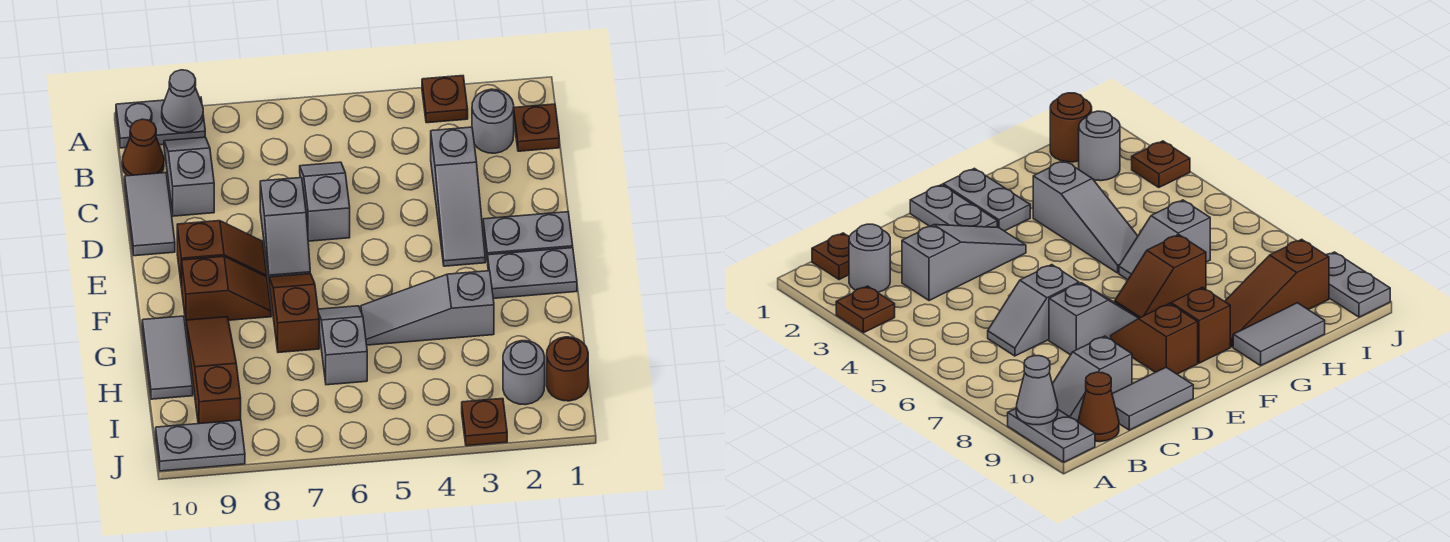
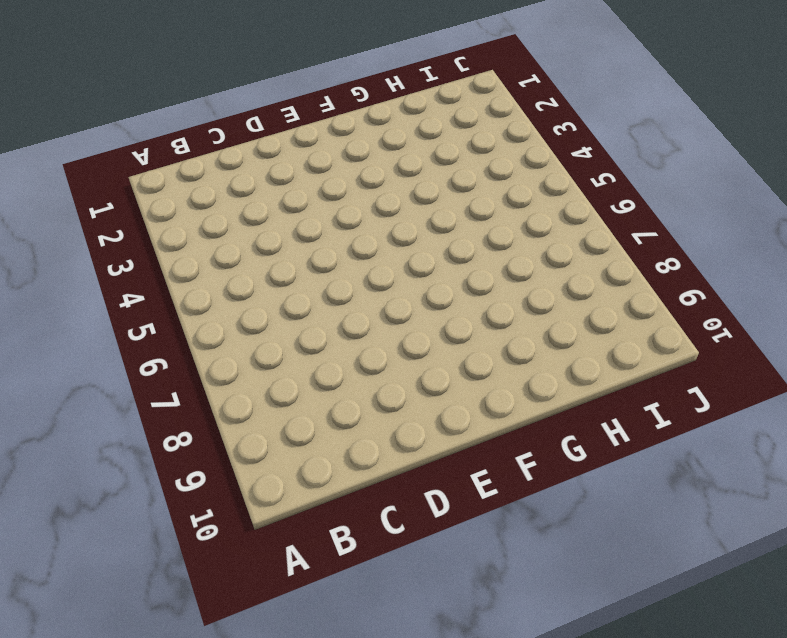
none -> brown 1x1 plate [422,76,468,123]
none -> grey 1x2 plate [116,97,205,148]
none -> brown 1x1 plate [514,104,559,151]

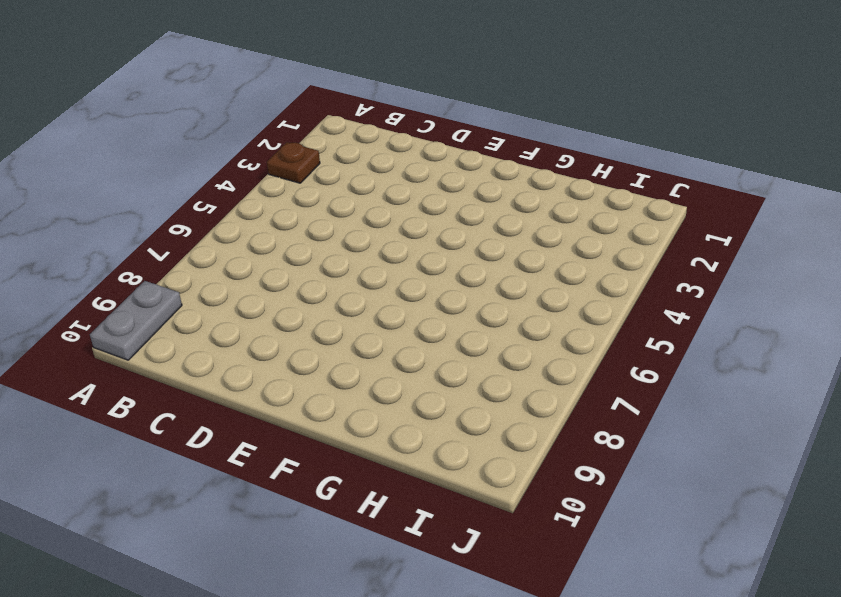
none -> brown 1x1 plate [514,104,559,151]
none -> grey 1x1 round brick [472,89,514,153]
none -> grey 1x2 slope [164,137,214,216]

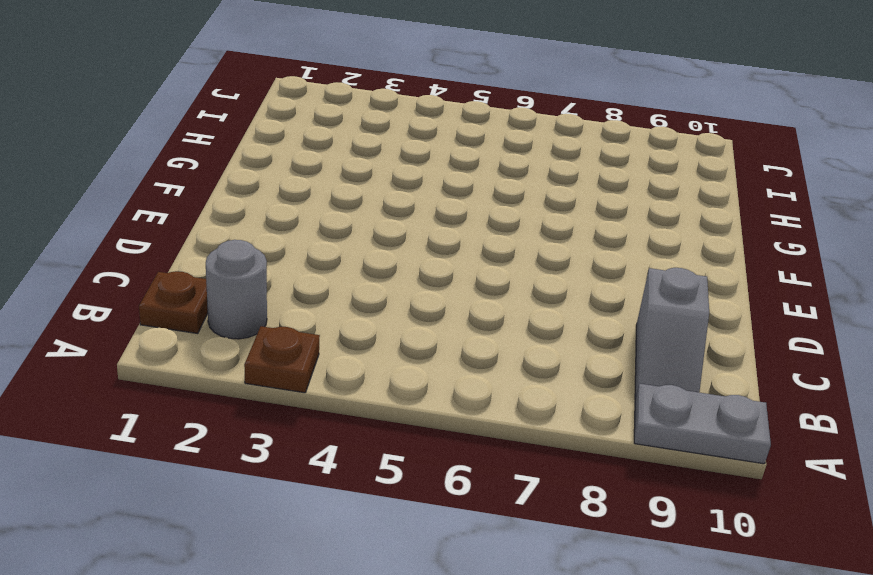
none -> brown 1x1 cone [122,119,164,176]
none -> grey 1x3 slope [431,127,485,266]
none -> grey 1x2 slope [300,162,350,241]

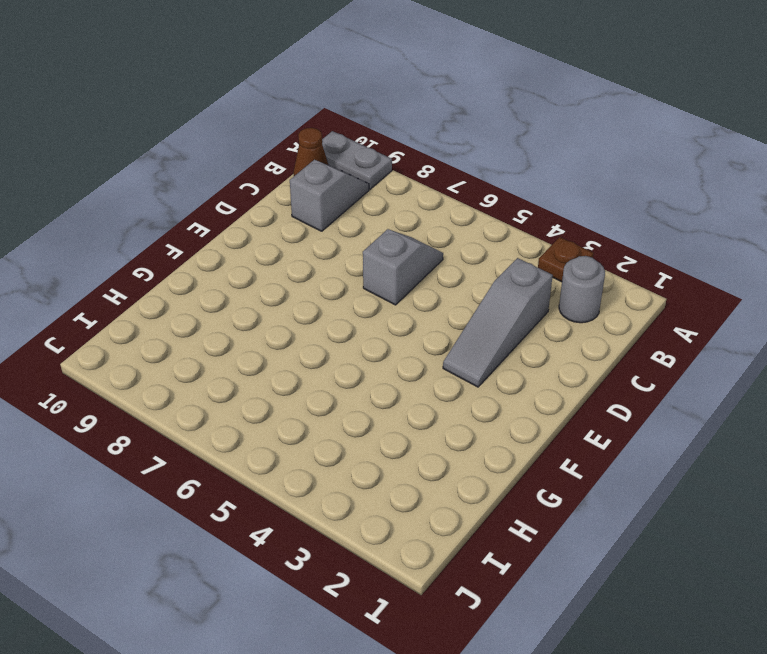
none -> brown 1x1 plate [514,104,559,151]
none -> grey 1x2 tile [125,173,175,256]
none -> grey 1x2 slope [260,178,310,278]

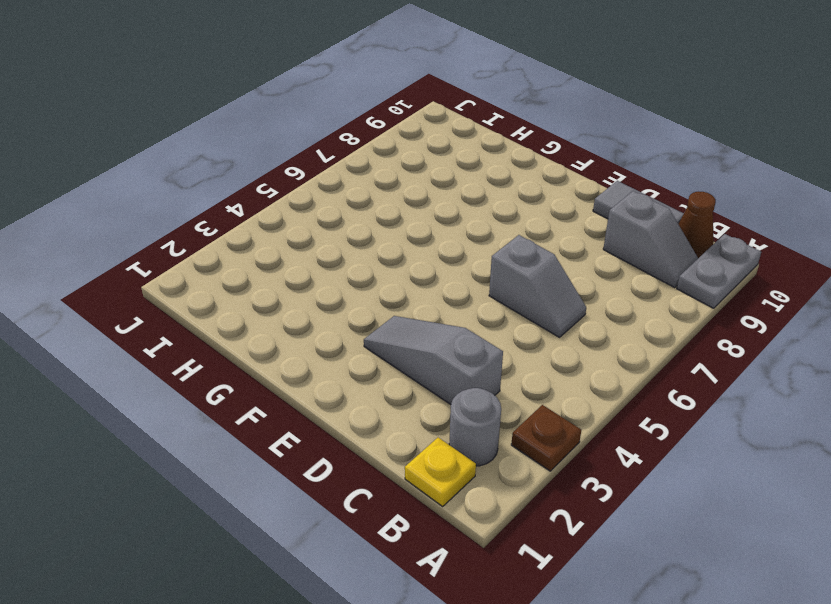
yellow 1x1 plate [405,438,476,506] -> brown 1x1 plate [514,104,559,151]
none -> grey 1x2 slope [260,178,310,278]
none -> grey 1x2 plate [483,212,573,262]
none -> brown 1x2 slope [177,221,267,288]

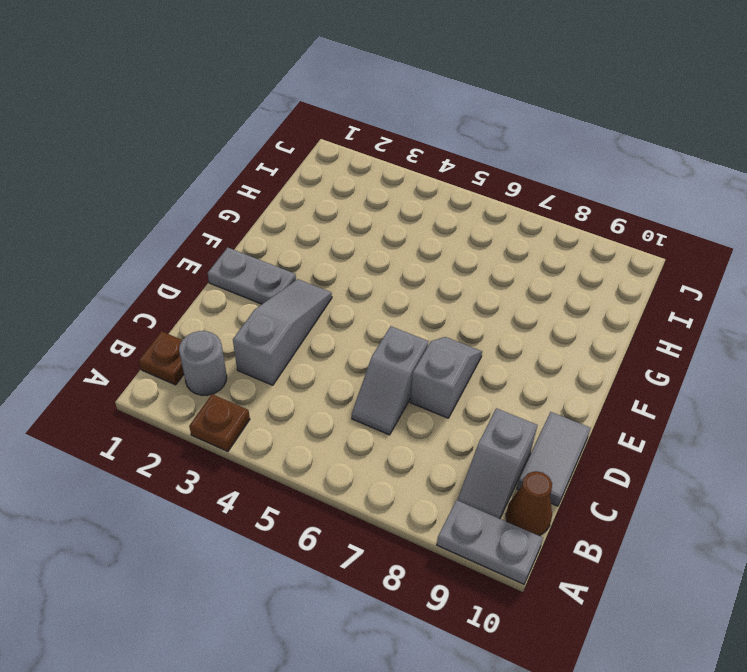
none -> brown 1x2 slope [177,221,267,288]
none -> grey 1x2 plate [488,248,577,298]
none -> brown 1x2 slope [269,274,319,353]

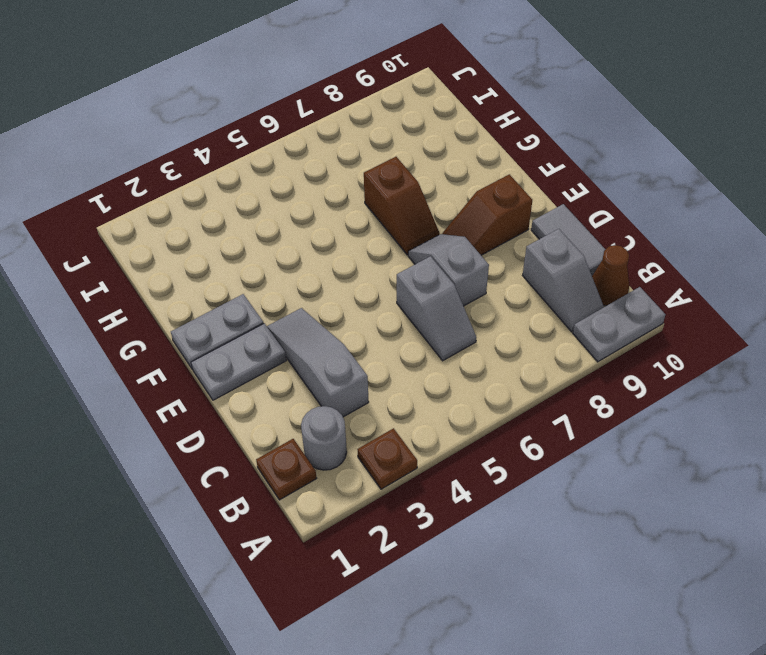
none -> brown 1x2 slope [182,257,271,321]
none -> grey 1x3 slope [361,271,494,345]
none -> grey 1x2 slope [318,306,367,385]

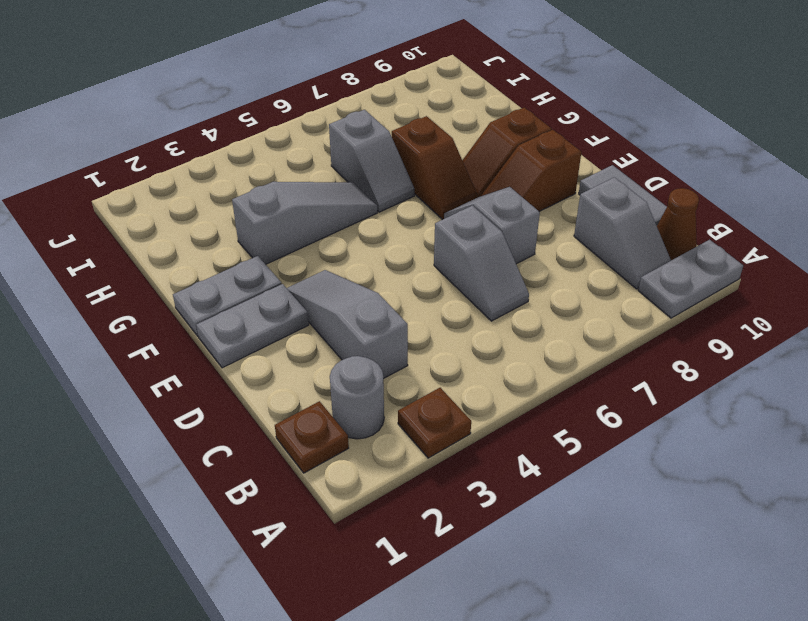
none -> brown 1x3 slope [186,317,241,424]
none -> grey 1x2 tile [142,316,193,399]
none -> brown 1x1 round brick [547,337,588,401]

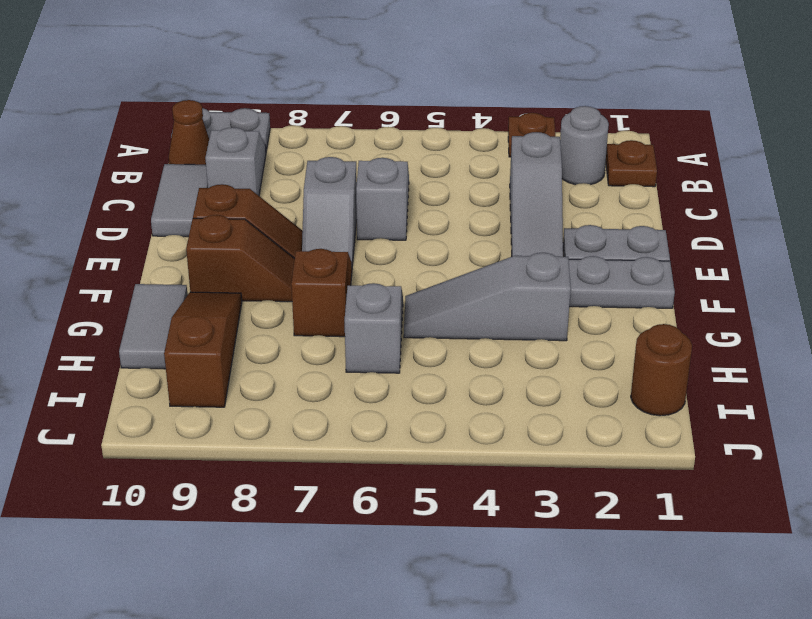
none -> grey 1x1 round brick [503,341,545,405]
none -> brown 1x1 plate [462,399,507,446]
none -> grey 1x2 plate [156,420,245,471]

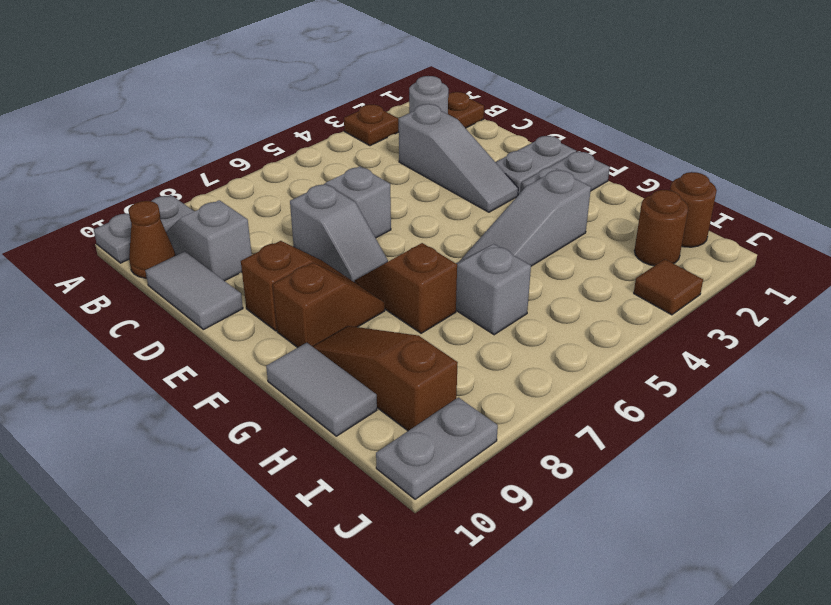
brown 1x1 round brick [634,190,688,266] -> grey 1x1 round brick [503,341,545,405]
brown 1x1 tile [634,259,703,315] -> brown 1x1 plate [462,399,507,446]
none -> grey 1x1 cone [162,70,203,133]

